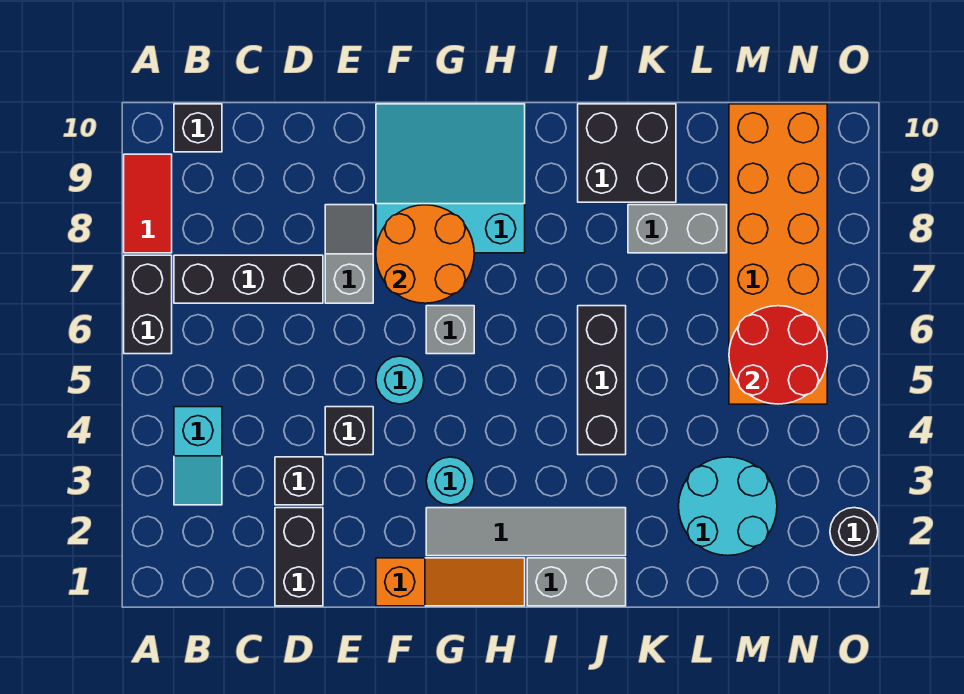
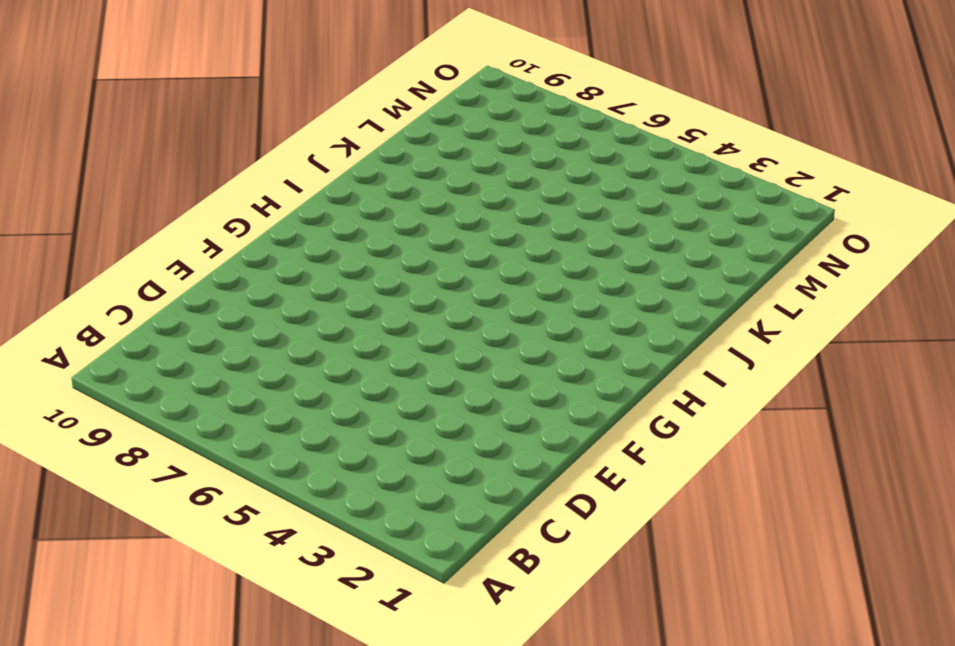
none -> black 1x2 brick [124,255,172,354]
none -> red 1x2 tile [124,154,172,253]
none -> cyan 1x2 slope [174,407,222,505]

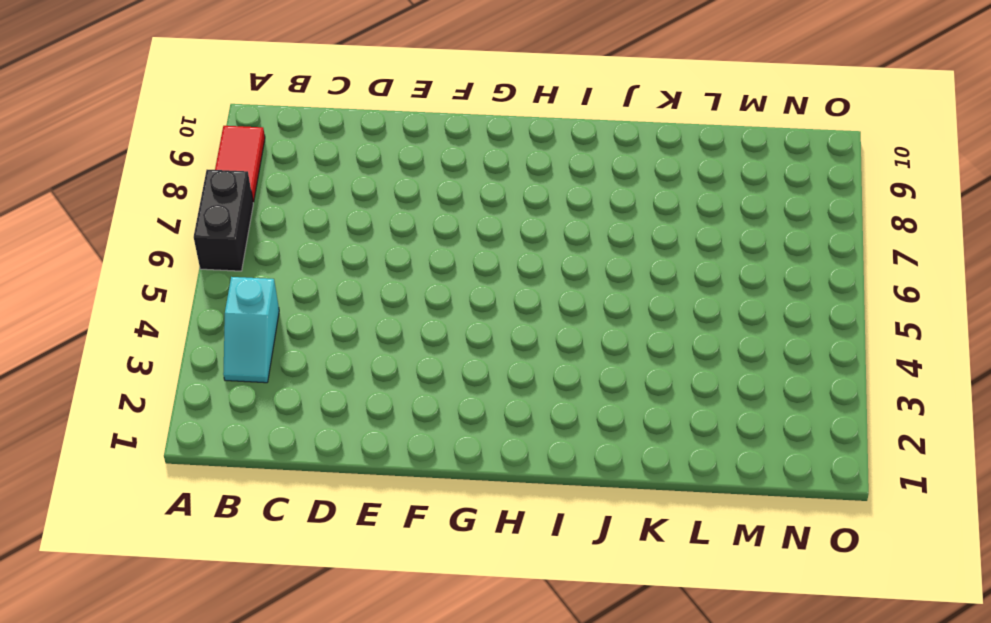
none -> black 1x3 brick [174,255,323,303]
none -> black 1x1 brick [174,104,222,152]
none -> black 1x2 brick [275,508,323,606]

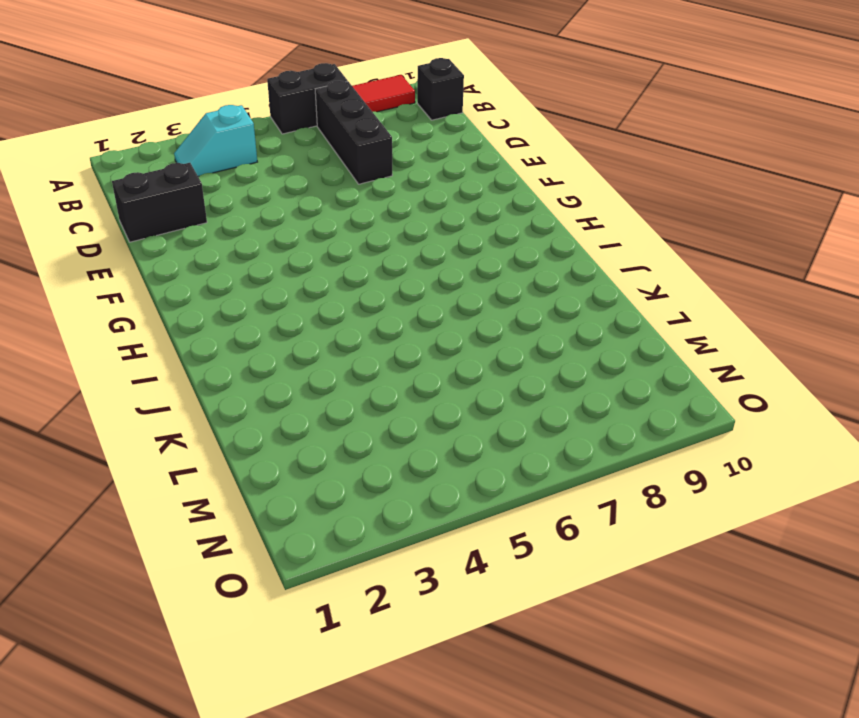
none -> black 1x1 brick [275,457,323,505]
none -> black 1x1 brick [325,407,373,455]
none -> grey 1x2 slope [325,205,373,303]

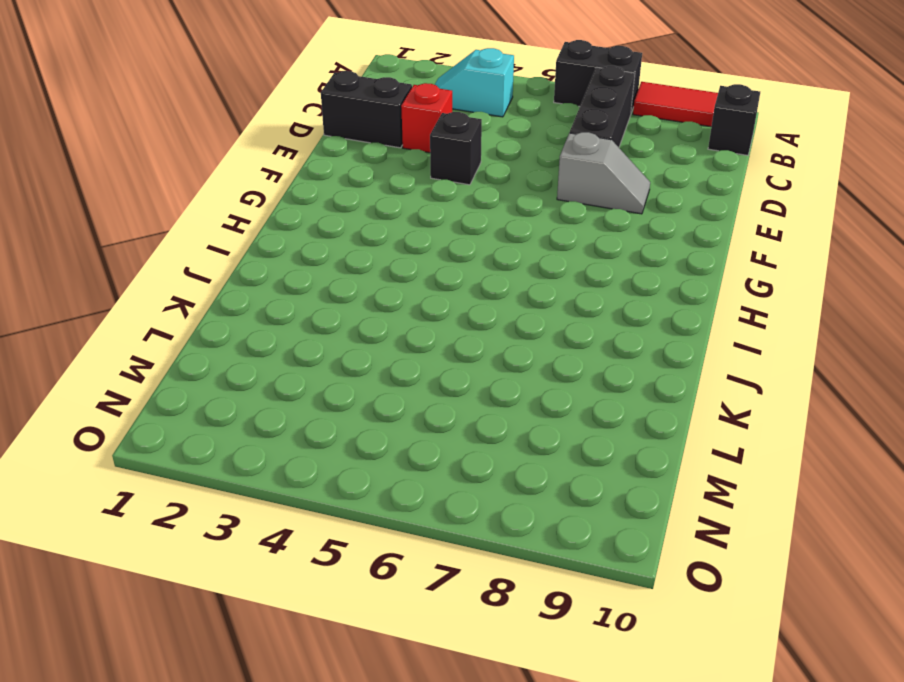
red 1x1 brick [401,83,452,153] -> black 1x1 brick [275,457,323,505]
none -> orange 1x3 slope [376,558,525,606]
none -> cyan 1x1 round brick [376,356,424,404]
none -> cyan 3x3 slope [376,104,525,253]

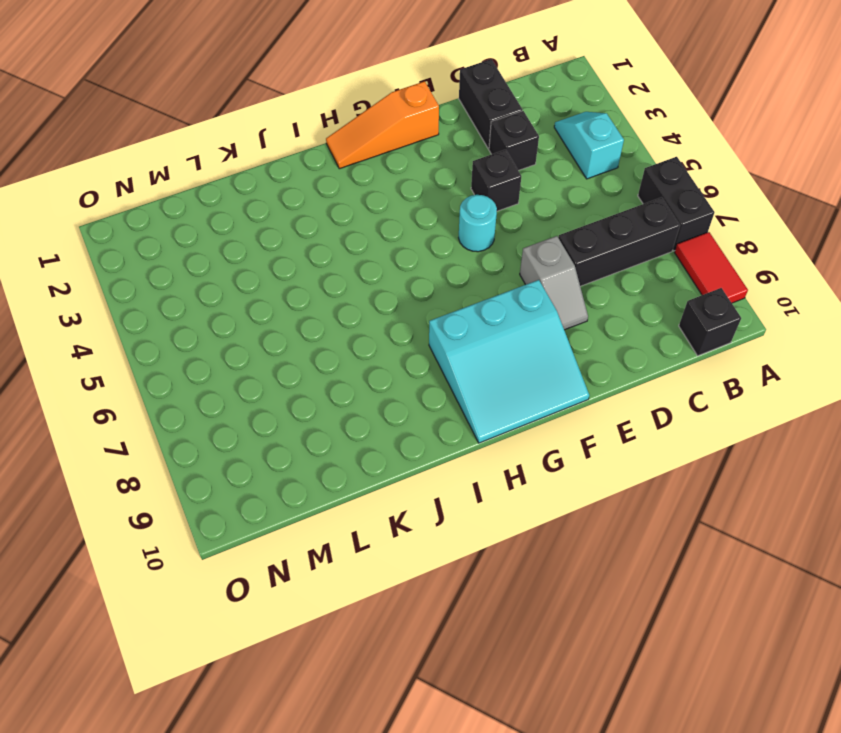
none -> grey 1x4 tile [426,508,626,556]
none -> cyan 1x1 round brick [426,457,474,505]
none -> grey 1x1 brick [426,306,474,354]

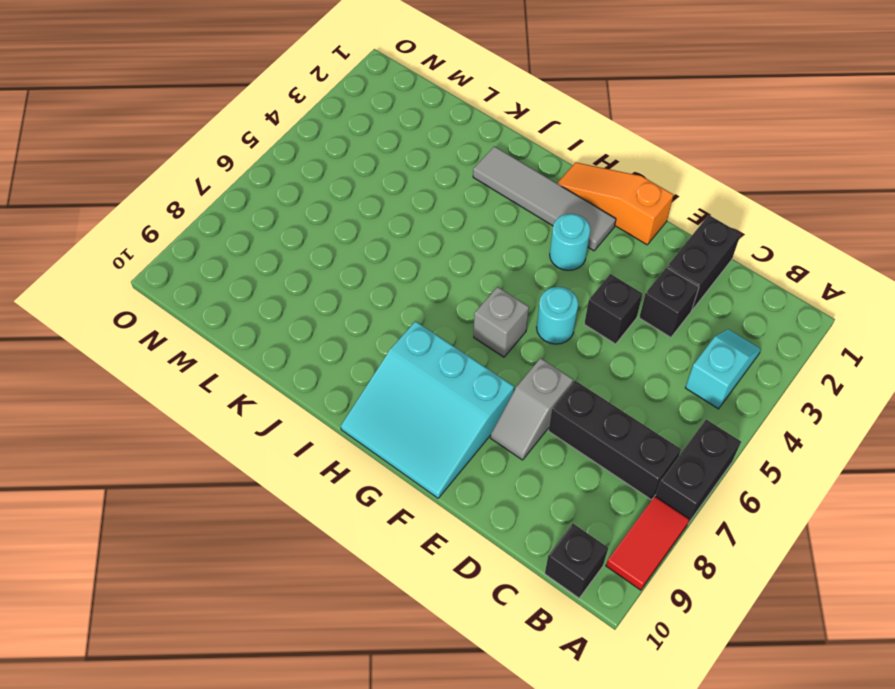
none -> grey 1x2 brick [527,558,626,606]
none -> black 1x3 brick [578,306,626,455]
none -> black 2x2 brick [578,104,676,202]

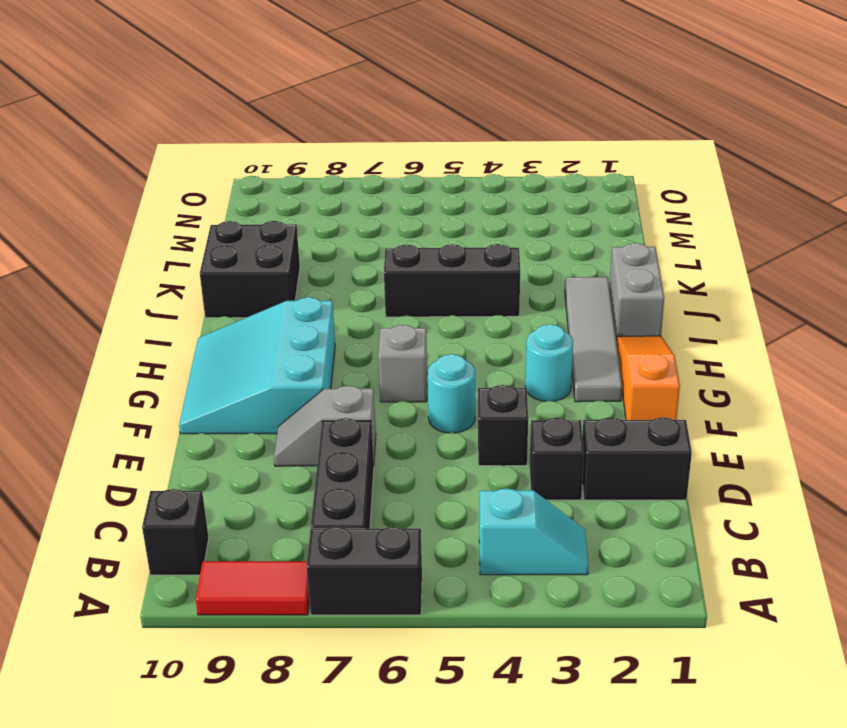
none -> grey 1x2 brick [628,205,727,253]
none -> cyan 2x2 round brick [679,457,777,556]
none -> orange 2x6 brick [729,104,827,404]

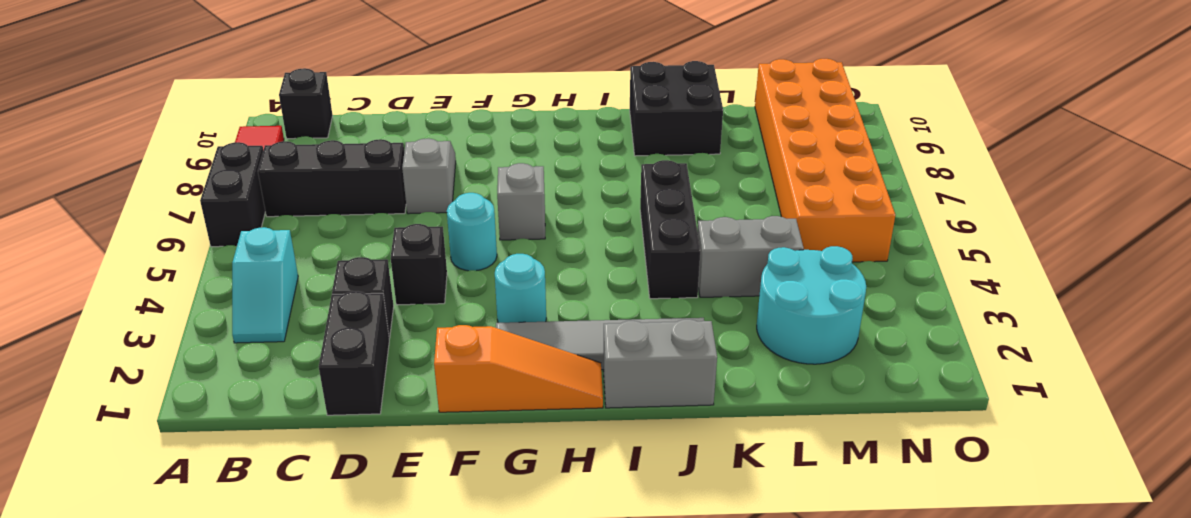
grey 1x2 brick [697,216,804,297] -> grey 1x2 brick moved to [628,205,727,253]
none -> cyan 3x3 slope [376,104,525,253]
none -> black 1x1 round brick [830,508,878,555]
none -> orange 2x2 round brick [376,205,474,303]

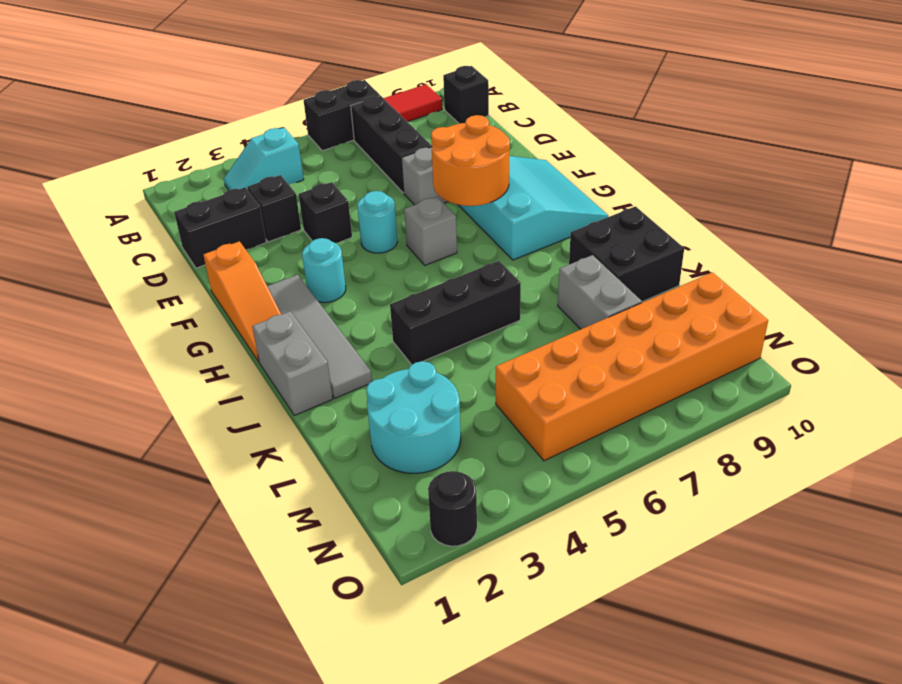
none -> red 2x2 round brick [729,306,827,404]

